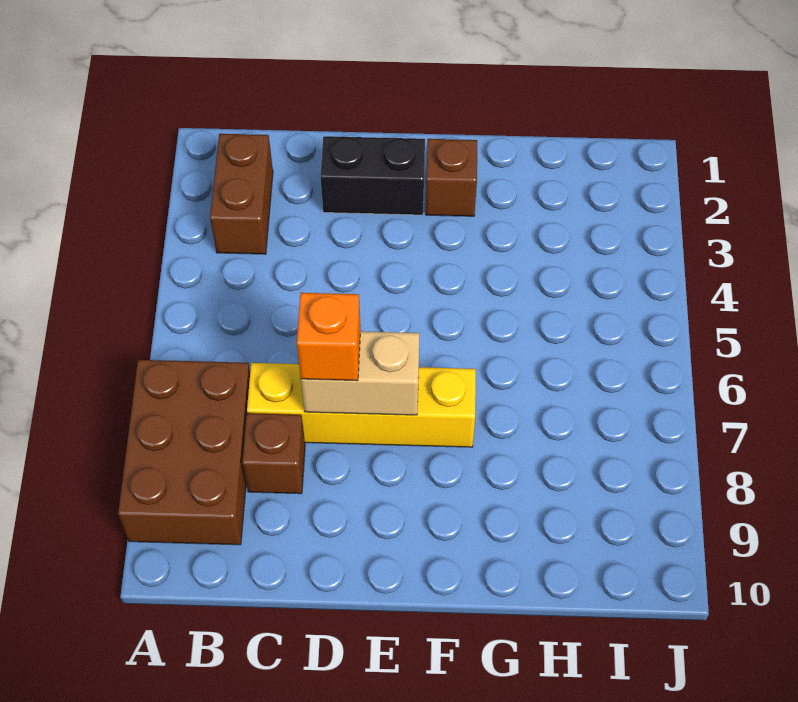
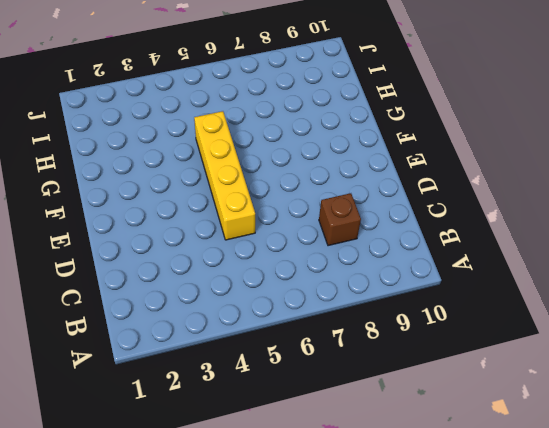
yellow 1x4 brick [194,111,255,240] -> yellow 1x4 brick moved to [247,363,476,447]
none -> brown 2x3 brick [118,360,250,545]
none -> brown 1x2 brick [210,134,273,254]

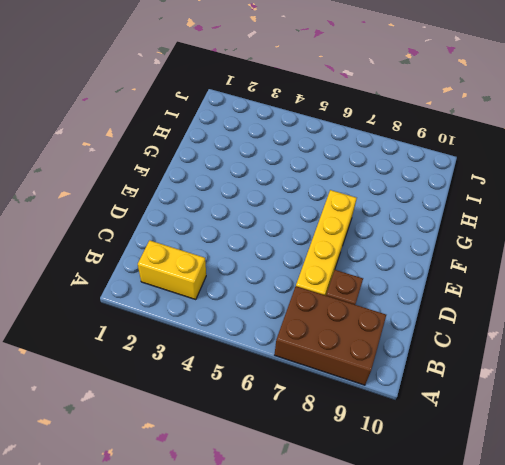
yellow 1x2 brick [138,240,206,300] -> brown 1x2 brick [210,134,273,254]
none -> black 1x2 brick [321,136,425,215]
none -> brown 1x1 brick [426,139,477,216]

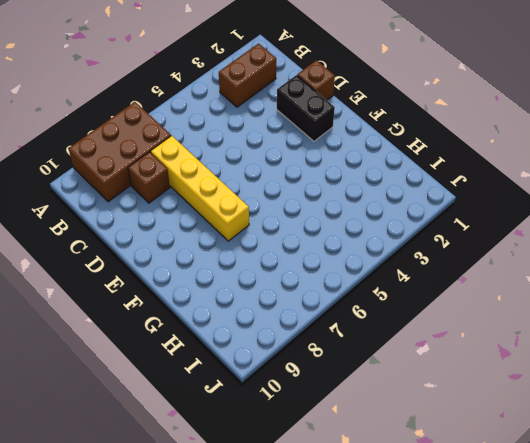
brown 1x1 brick [297,60,335,100] -> brown 1x1 brick moved to [426,139,477,216]
none -> tan 1x2 brick [301,331,420,415]
none -> orange 1x1 brick [297,293,360,381]

